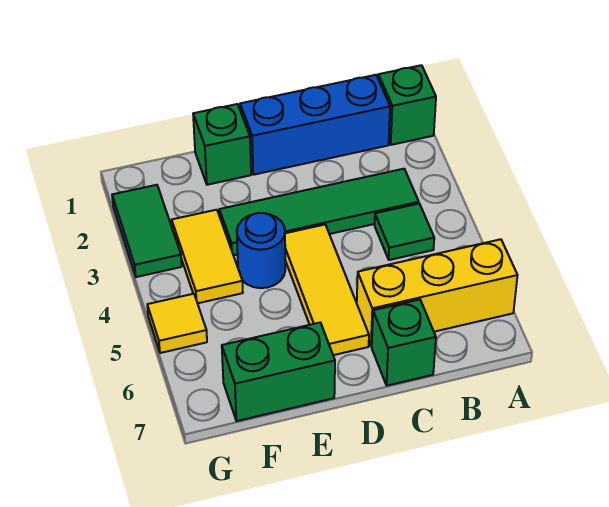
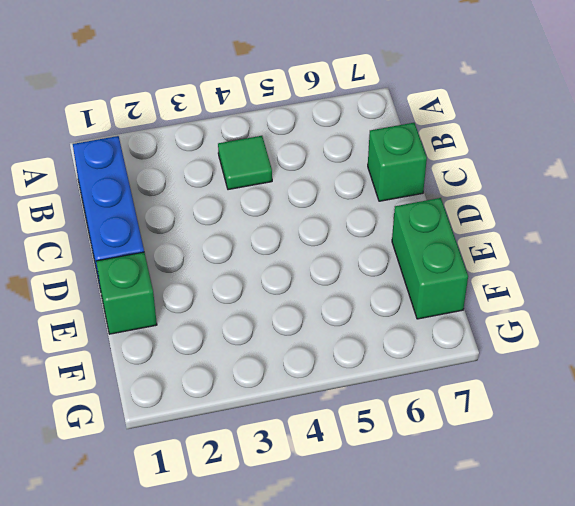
none -> green 1x1 brick [378,65,436,145]
none -> yellow 1x3 brick [357,239,518,346]
none -> green 1x4 tile [219,169,419,255]

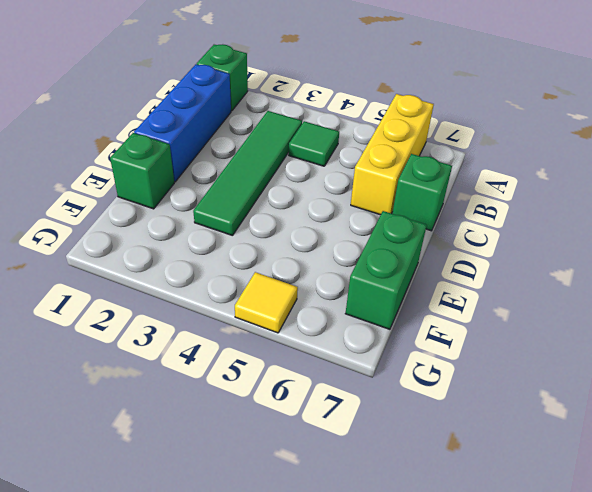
none -> yellow 1x3 tile [285,225,369,355]
none -> blue 1x1 round brick [237,213,285,288]
none -> yellow 1x2 tile [172,210,243,303]

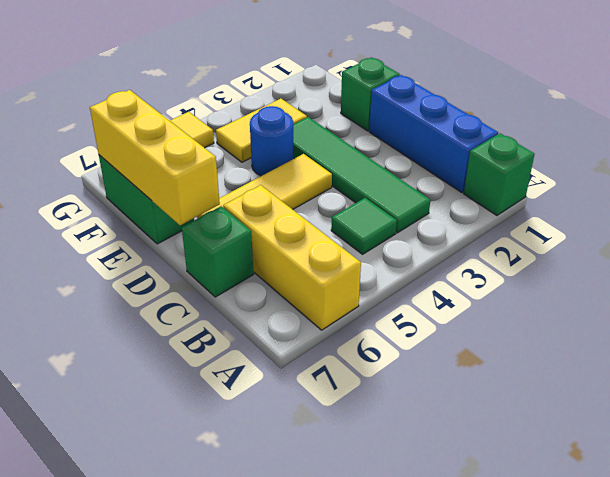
yellow 1x3 brick [90,90,220,225] -> none
none -> green 1x2 tile [112,185,182,277]

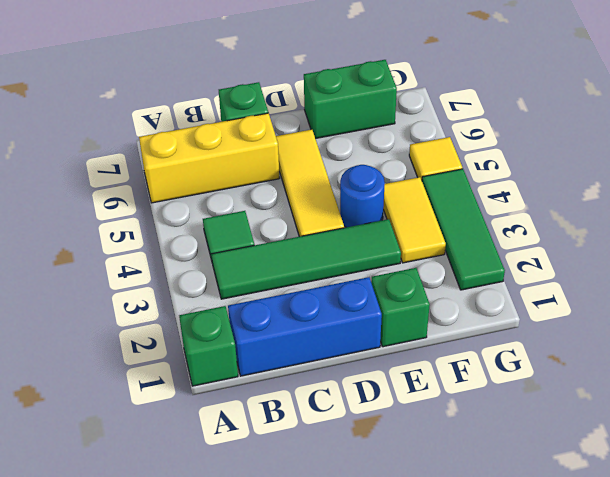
green 1x3 tile [422,169,505,290] -> green 1x2 tile [112,185,182,277]

